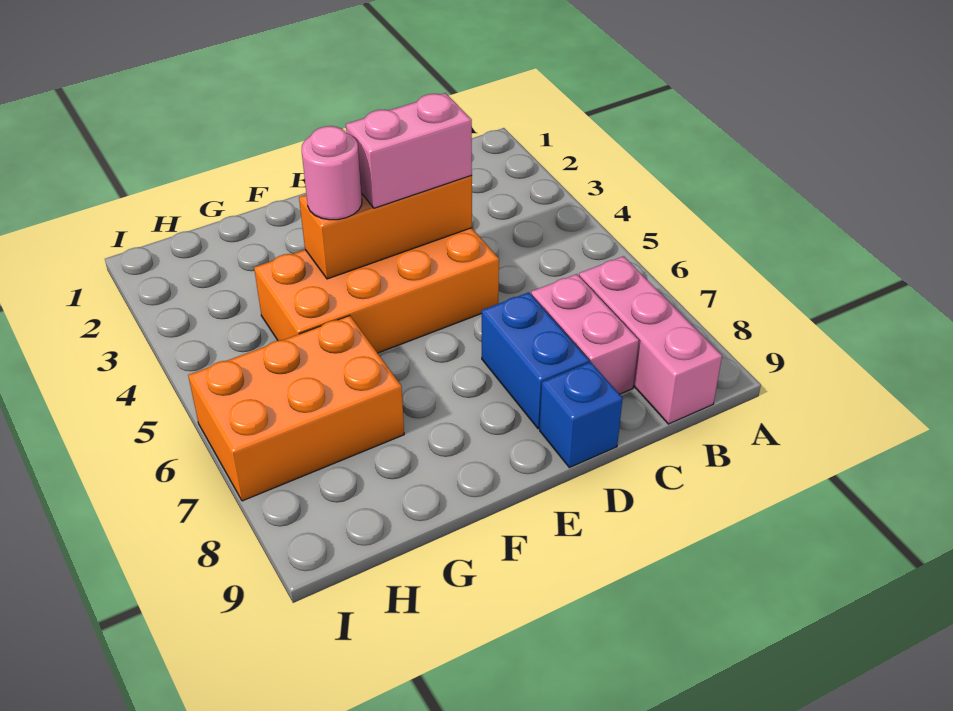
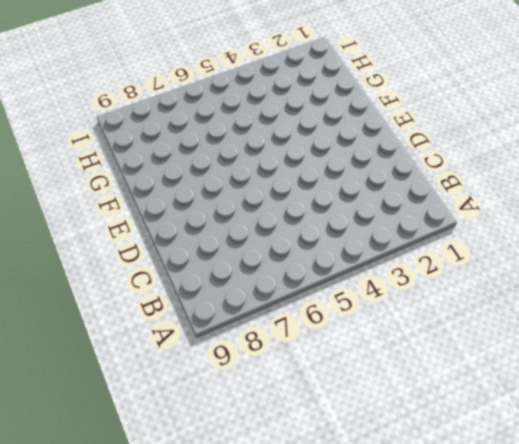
none -> pink 1x3 brick [579,256,722,424]
none -> pink 1x2 brick [531,274,639,394]

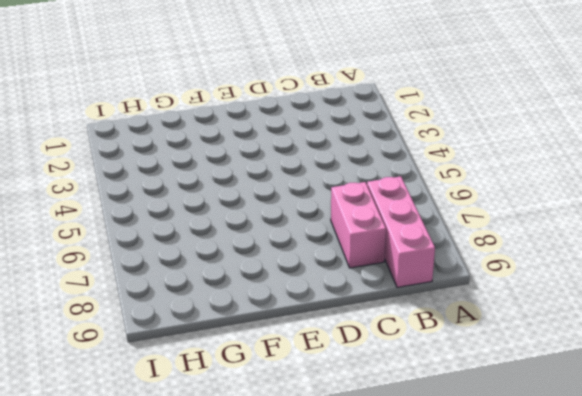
none -> orange 2x4 brick [254,228,499,353]
none -> blue 1x2 brick [482,292,589,429]

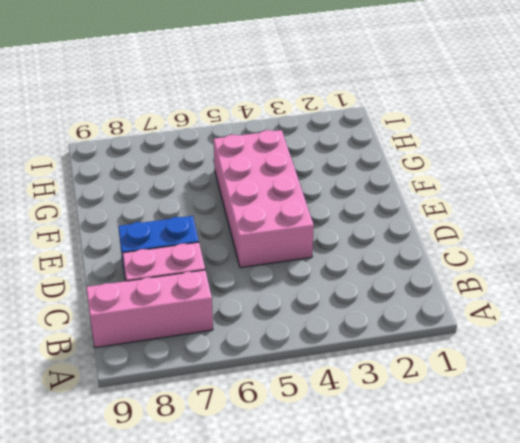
pink 2x4 brick [214,130,314,268] -> orange 2x4 brick [254,228,499,353]
none -> blue 1x1 brick [540,362,623,468]
none -> orange 2x3 brick [188,316,404,501]

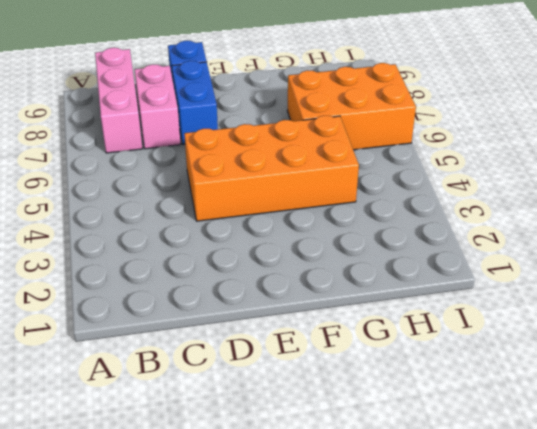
none -> orange 1x3 brick [299,176,472,279]
none -> pink 1x2 brick [346,93,472,208]

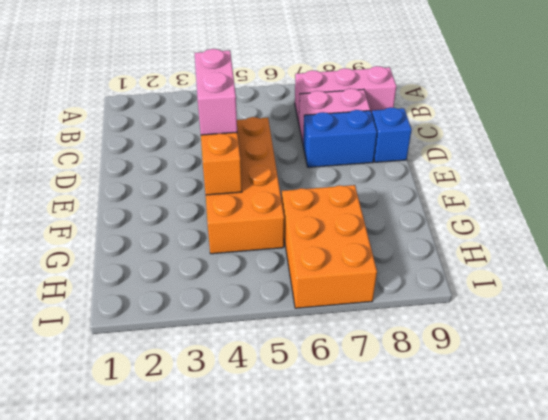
none -> pink 1x1 round brick [302,126,362,220]

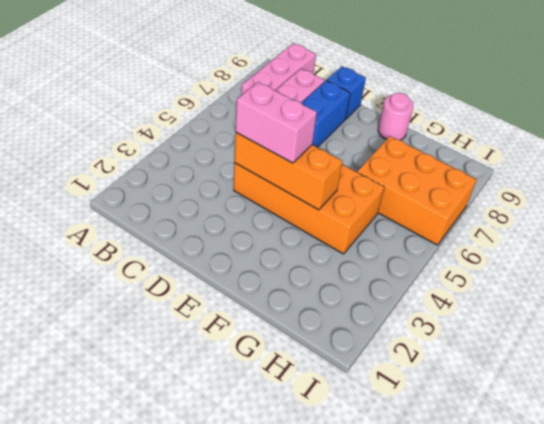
pink 1x1 round brick [378,93,414,140] -> pink 1x1 round brick moved to [302,126,362,220]

